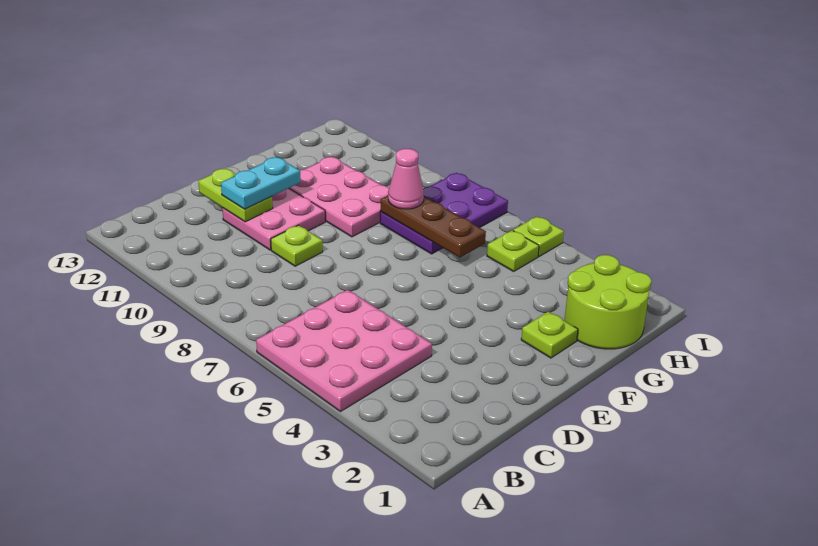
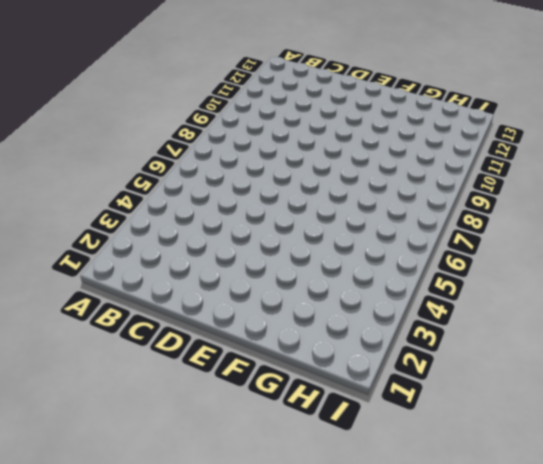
none -> pink 3x3 plate [256,290,432,412]
none -> lime 1x1 plate [271,225,323,266]
none -> pink 2x2 plate [222,188,325,250]

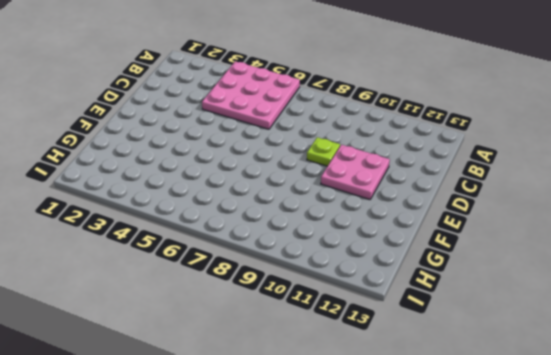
none -> lime 1x1 plate [521,312,578,358]
none -> pink 2x3 plate [289,157,389,237]
none -> lime 2x2 round brick [565,255,651,349]

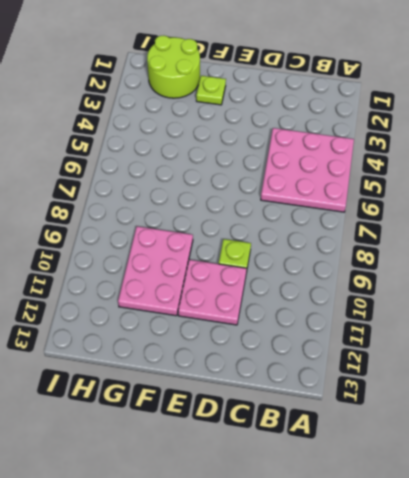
none -> purple 2x3 plate [380,173,508,254]
none -> lime 1x1 plate [487,231,539,271]
none -> lime 1x1 plate [513,217,564,256]

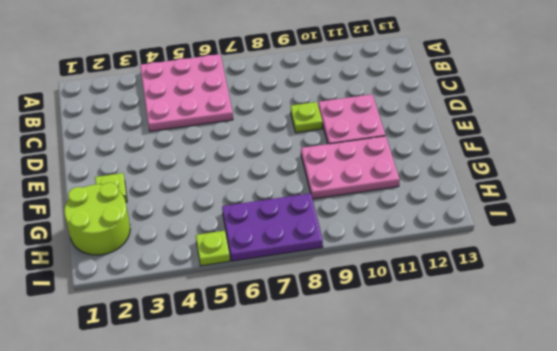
purple 2x3 plate [222,193,323,261] -> purple 2x3 plate turned to [380,173,508,254]
none -> lime 1x1 plate [487,231,539,271]
none -> lime 1x2 plate [198,168,273,222]
none -> brown 1x3 plate [380,196,486,258]

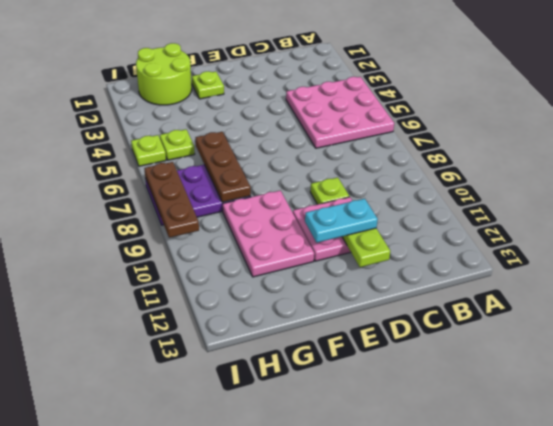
brown 1x3 plate [144,162,199,238] -> none
none -> pink 1x1 cone [388,149,424,209]

